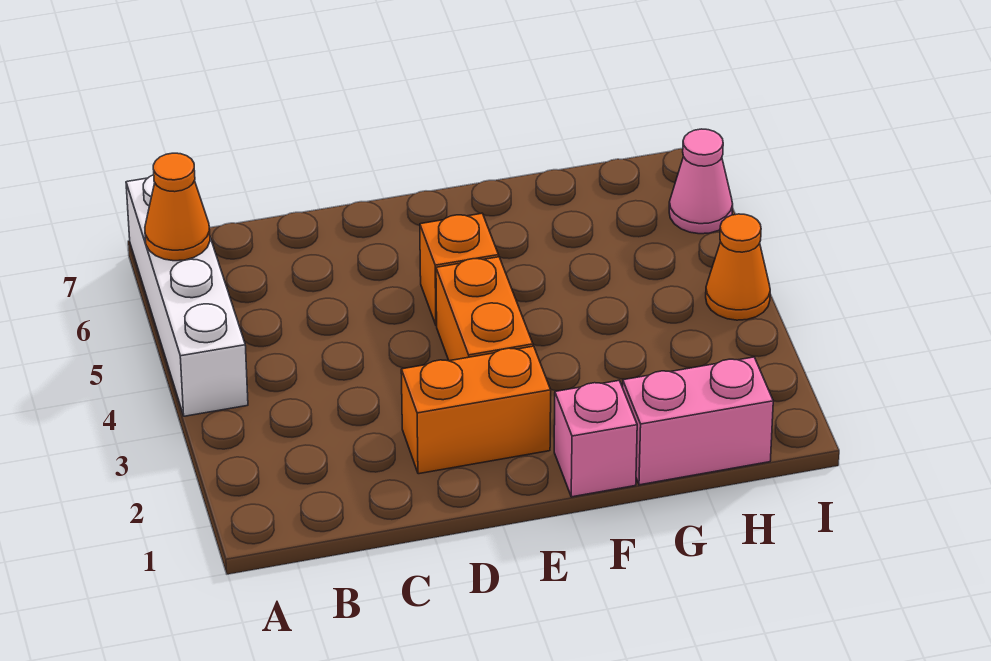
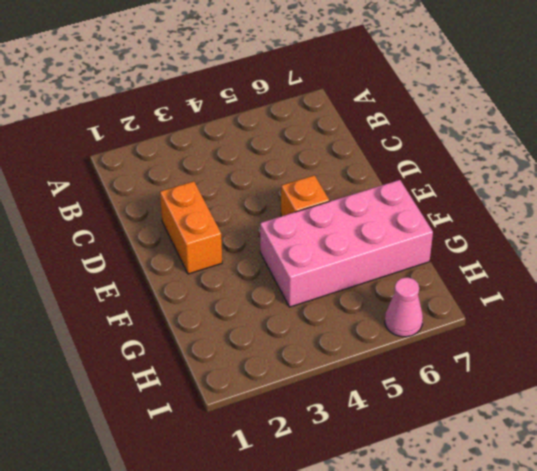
pink 2x4 brick [260,180,433,307] -> none
none -> white 1x4 brick [126,175,248,416]
none -> orange 1x2 brick [436,257,533,361]

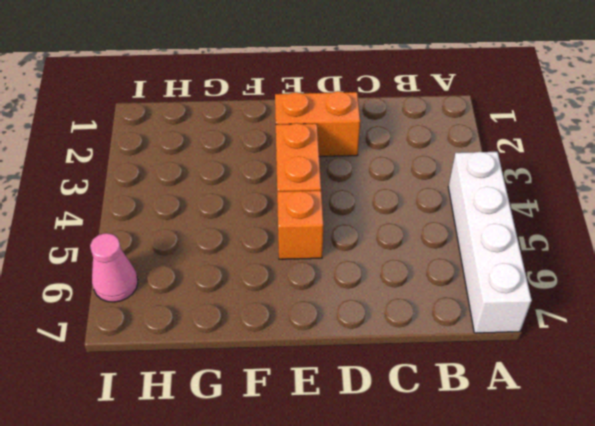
none -> pink 1x1 brick [554,381,637,497]
none -> pink 1x2 brick [623,357,773,485]

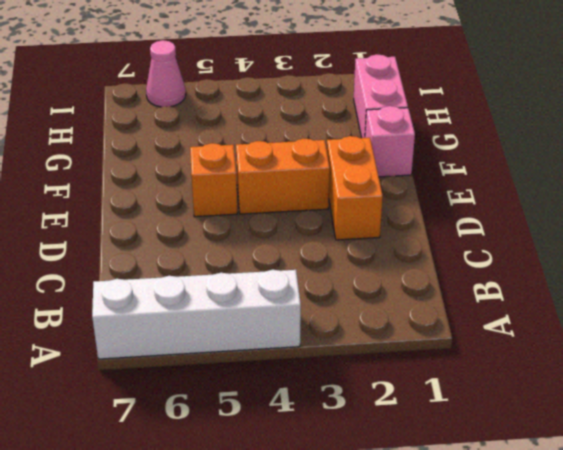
none -> orange 1x1 cone [706,214,770,320]
none -> orange 1x1 cone [145,153,210,261]

